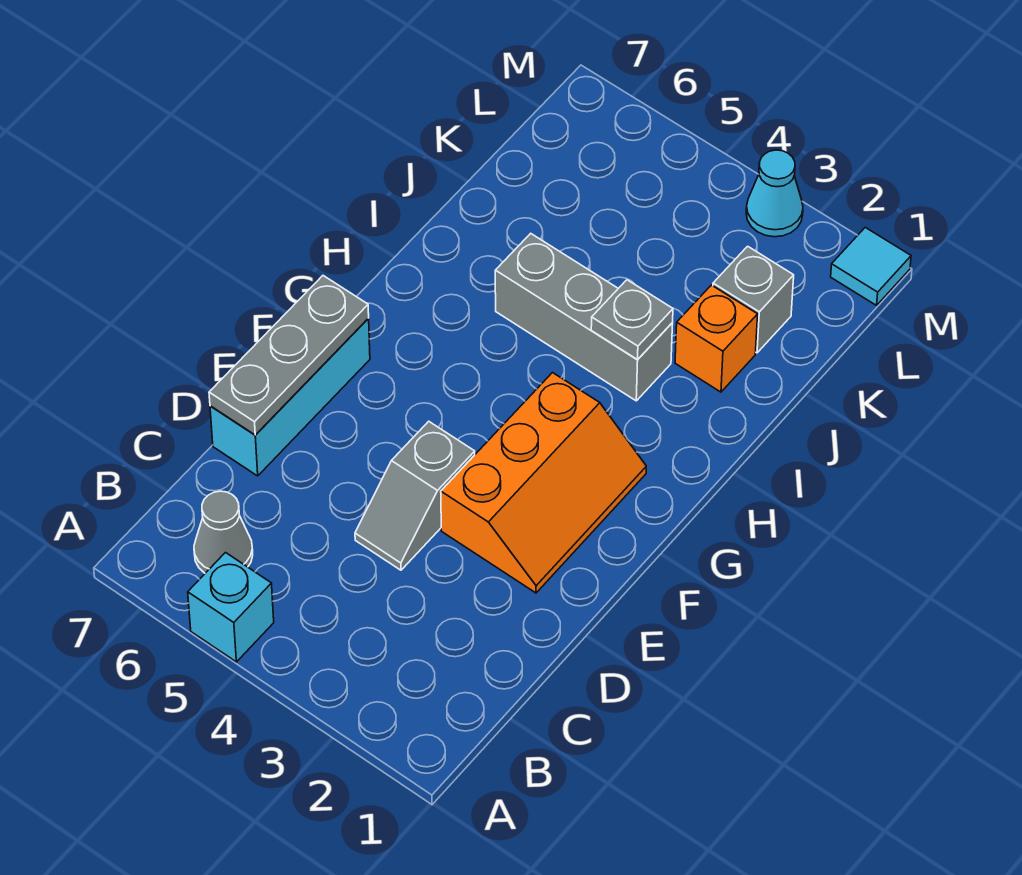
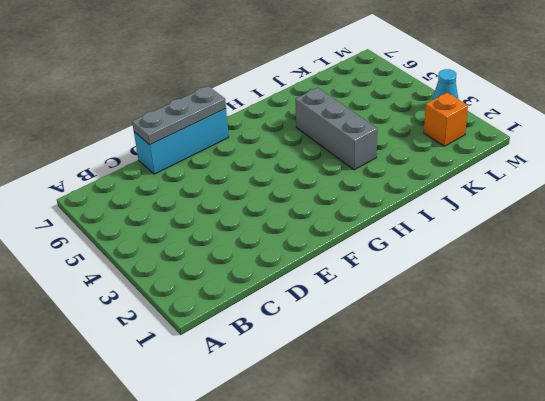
orange 1x1 brick [424,93,468,146] -> orange 1x1 brick moved to [675,285,758,392]
none -> cyan 1x1 brick [188,553,274,662]
none -> grey 1x1 cone [194,491,253,573]
none -> grey 1x2 slope [355,421,475,570]

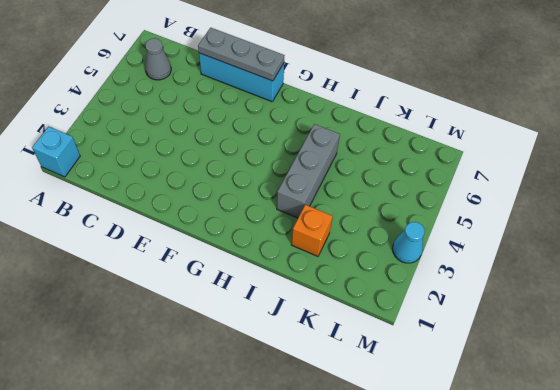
cyan 1x1 brick [32,127,80,177] -> cyan 1x1 brick moved to [188,553,274,662]
none -> grey 1x2 slope [355,421,475,570]
none -> orange 2x3 slope [441,373,646,593]
none -> grey 1x1 brick [713,246,794,353]

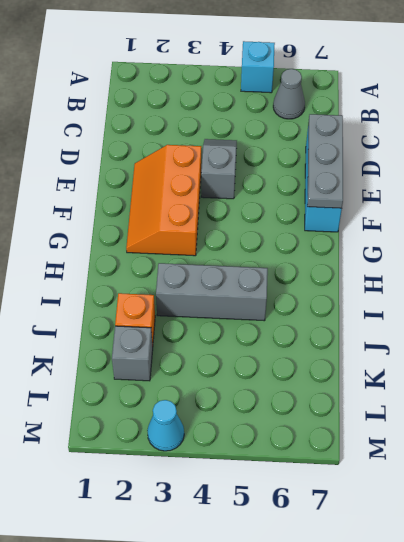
none -> cyan 1x1 tile [831,227,911,305]
none -> grey 1x1 plate [591,280,673,360]

